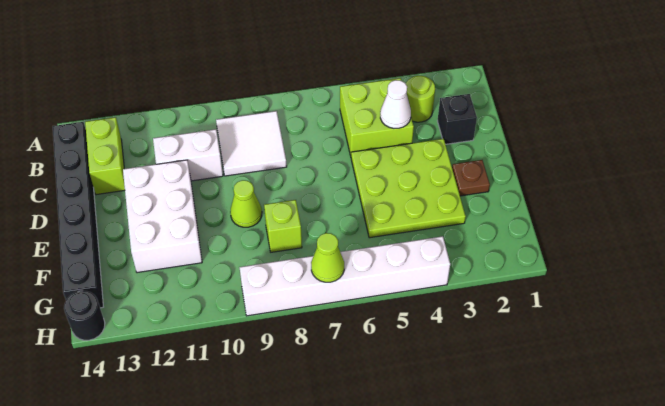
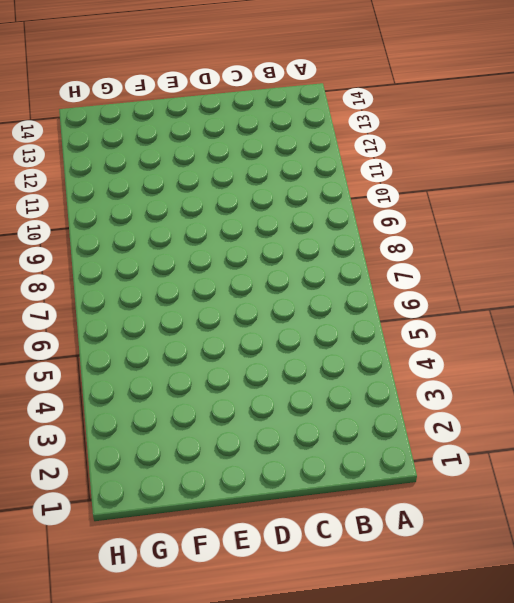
none -> lime 1x1 round brick [406,76,435,122]
none -> lime 2x2 brick [340,78,414,156]
none -> white 2x2 tile [216,111,287,176]

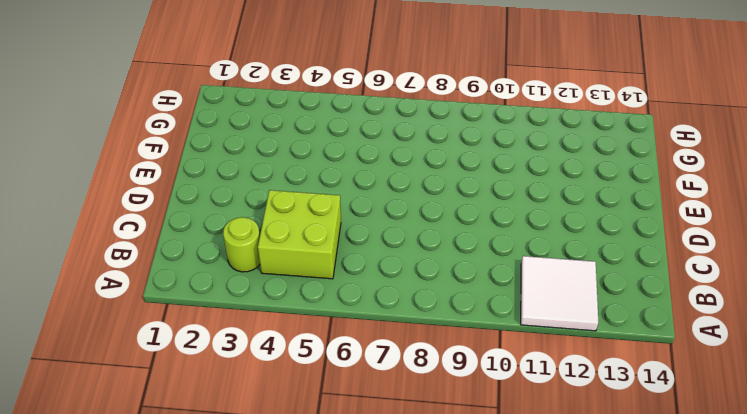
white 2x2 tile [521,256,598,331] -> white 2x2 tile moved to [216,111,287,176]
none -> lime 1x2 brick [85,117,125,195]
none -> black 1x6 brick [53,122,103,308]
none -> black 1x1 brick [437,94,477,144]

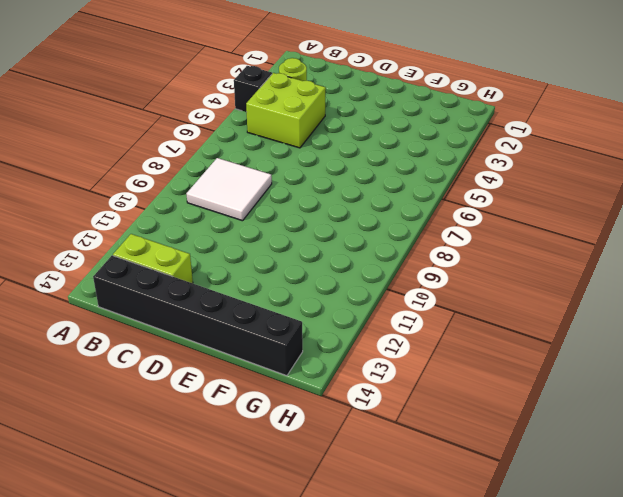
black 1x1 brick [234,66,272,112] -> black 1x1 brick moved to [437,94,477,144]
none -> white 1x2 brick [153,129,223,181]
none -> lime 3x3 plate [351,139,466,238]
none -> white 2x3 brick [123,160,202,273]

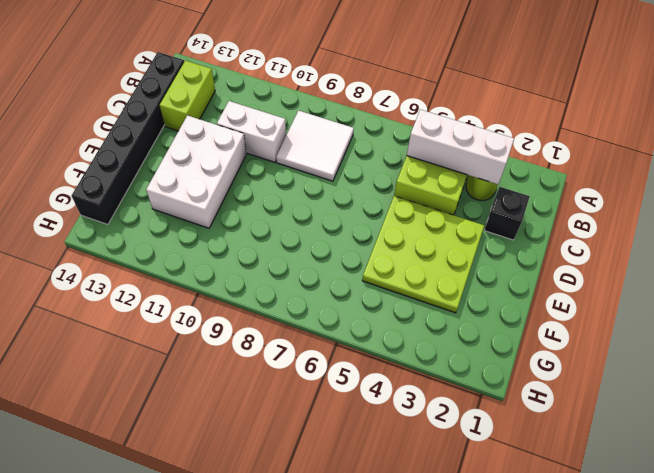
white 1x3 brick [407,109,514,184] -> none
none -> brown 1x1 plate [452,160,490,196]
none -> lime 1x1 cone [230,180,262,227]
none -> lime 1x1 brick [264,200,302,252]

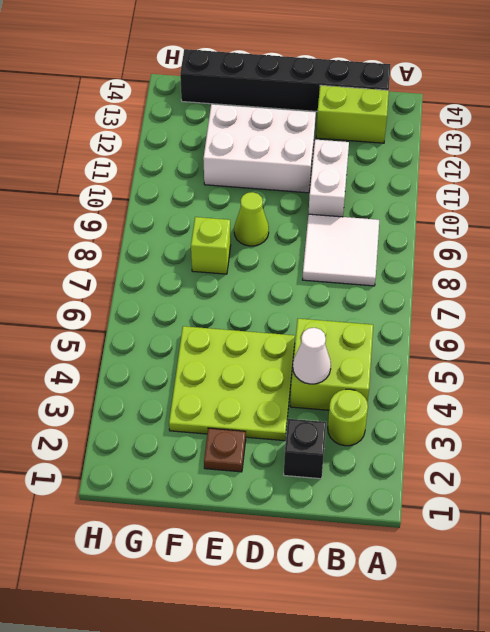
none -> white 1x6 brick [239,236,450,316]
none -> black 1x1 round brick [64,291,105,340]
none -> lime 1x1 cone [311,233,344,282]

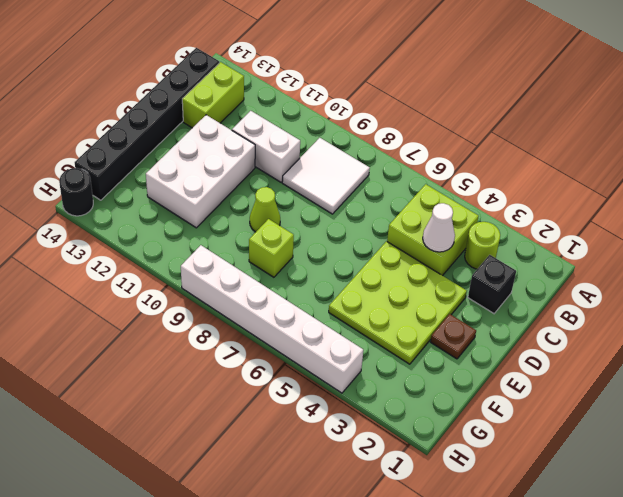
none -> lime 1x1 cone [311,233,344,282]

